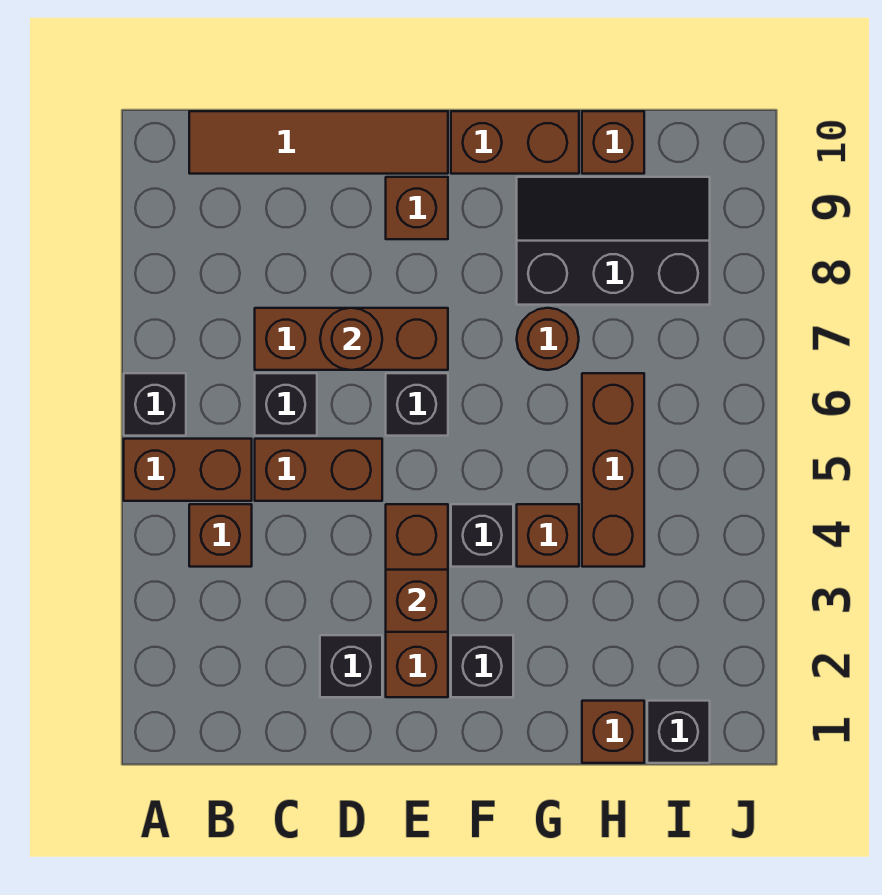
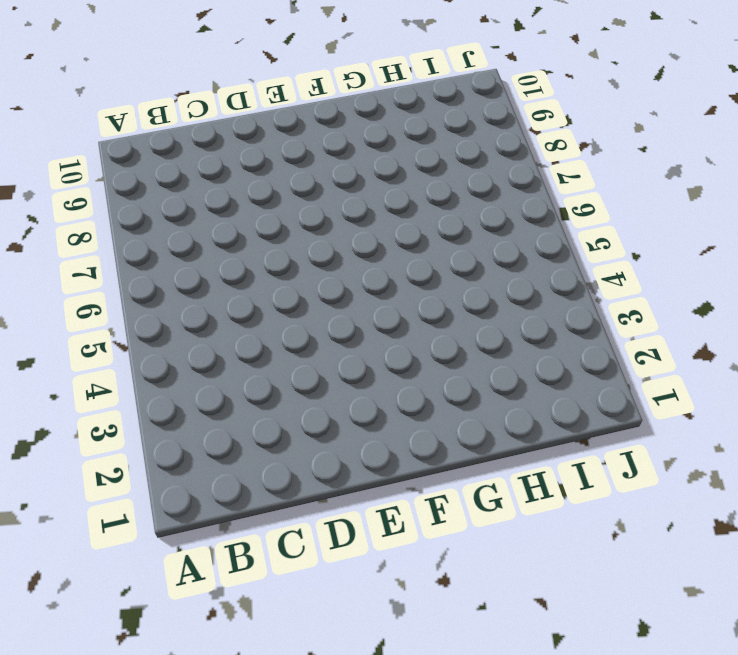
none -> brown 1x2 brick [124,439,252,501]
none -> black 1x1 brick [124,373,186,436]
none -> brown 1x1 brick [189,504,252,567]

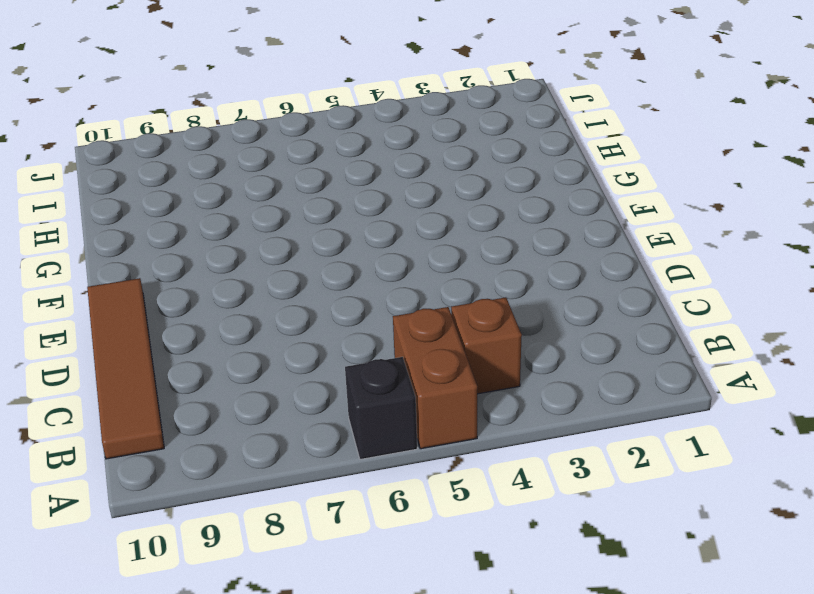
none -> brown 1x2 brick [255,439,382,501]
none -> black 1x1 brick [255,373,317,436]
none -> brown 1x3 brick [255,308,448,370]

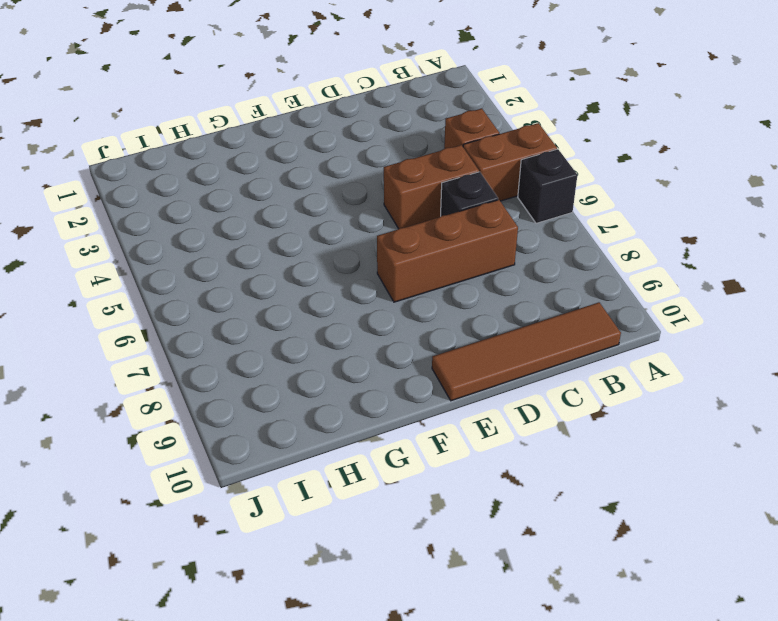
none -> black 1x1 brick [320,635,382,697]
none -> brown 1x3 brick [386,504,448,697]
none -> black 1x1 brick [386,373,448,436]

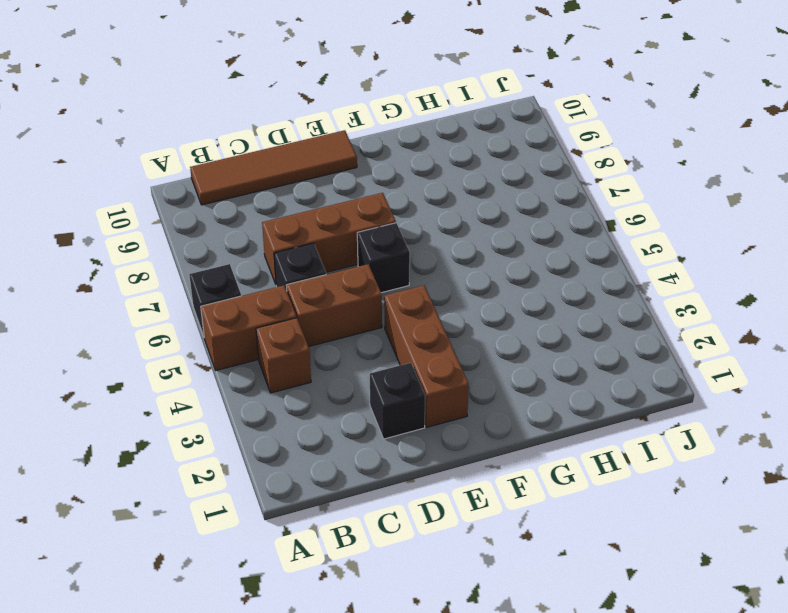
none -> brown 1x1 brick [386,177,448,239]
none -> black 1x1 brick [451,635,513,697]
none -> black 1x1 brick [451,504,513,567]

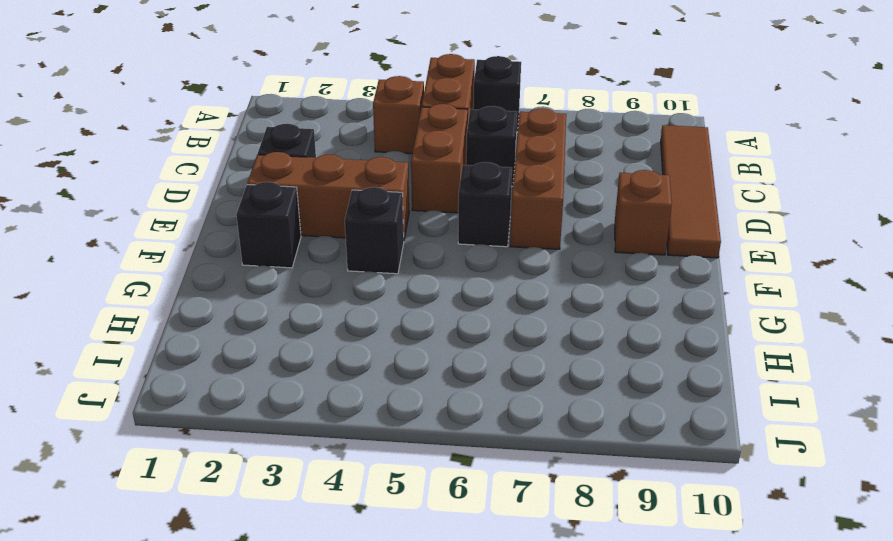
none -> brown 1x2 brick [451,111,579,174]
none -> brown 1x1 brick [517,504,579,567]
none -> brown 1x1 round brick [517,308,579,370]

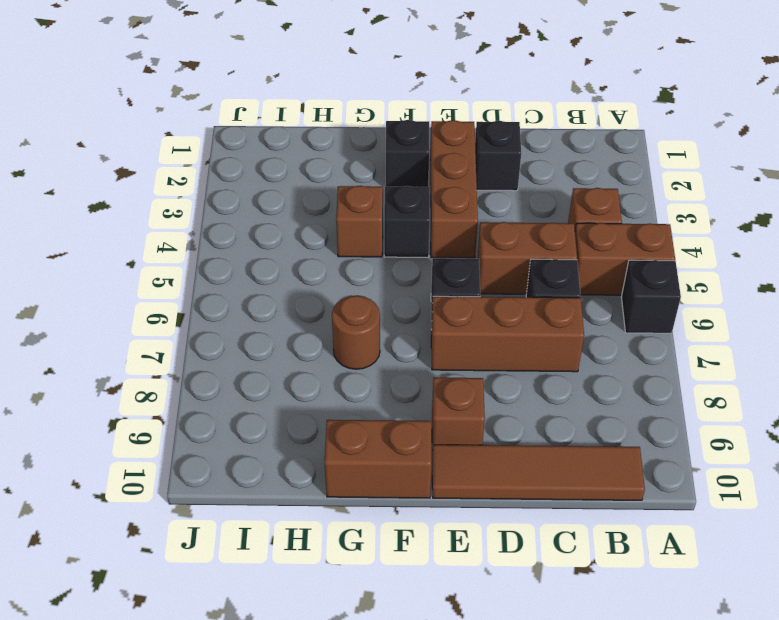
none -> black 2x3 slope [517,177,710,305]
none -> brown 1x1 brick [582,701,644,763]
none -> brown 1x3 brick [582,373,644,567]

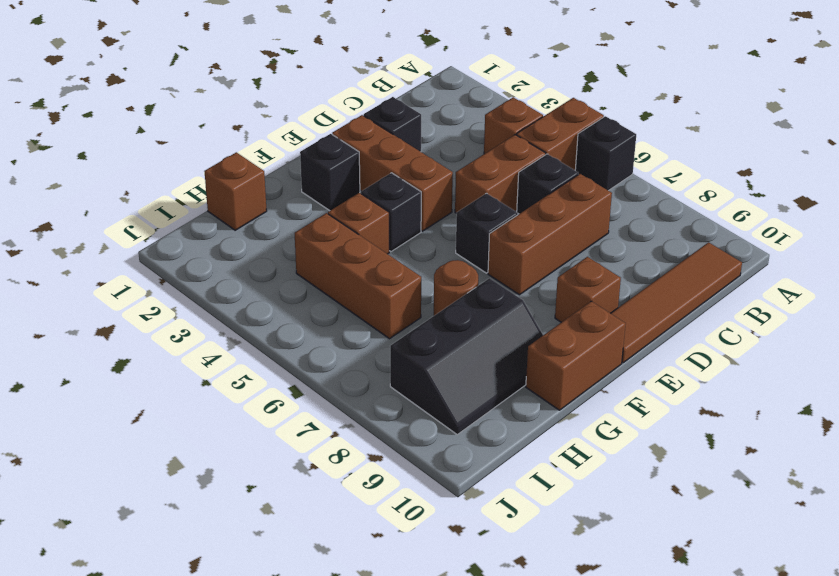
none -> brown 1x1 brick [582,111,644,174]
none -> black 1x1 brick [647,701,710,763]
none -> brown 1x1 round brick [320,308,382,370]

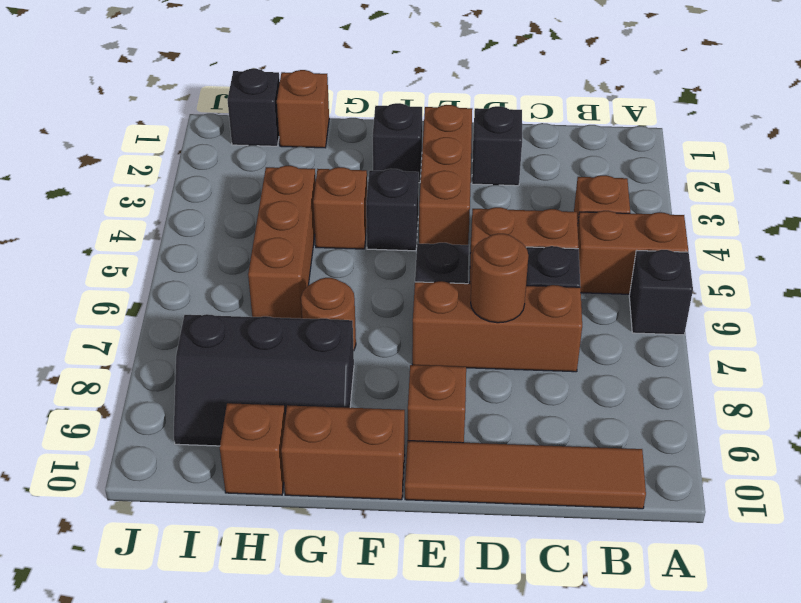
none -> brown 1x1 brick [386,570,448,632]

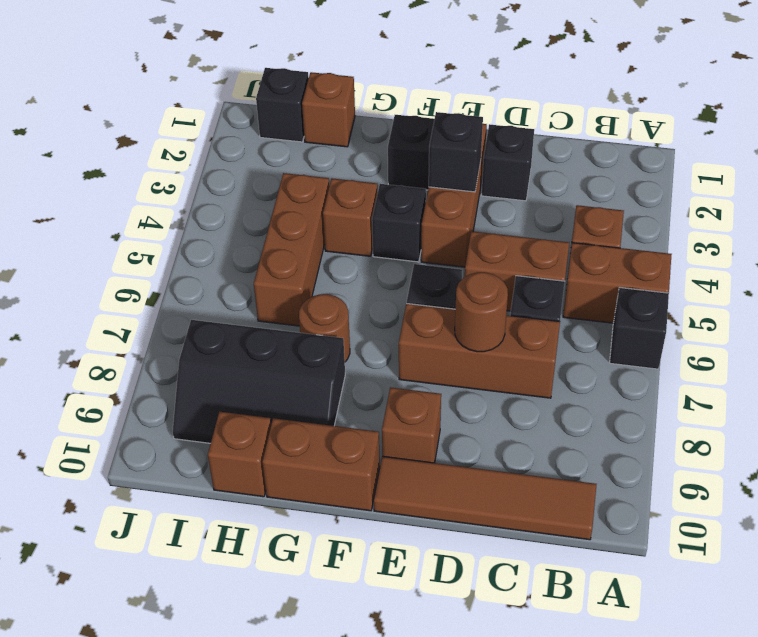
black 1x1 brick [429,112,483,192] -> brown 1x1 brick [386,570,448,632]

